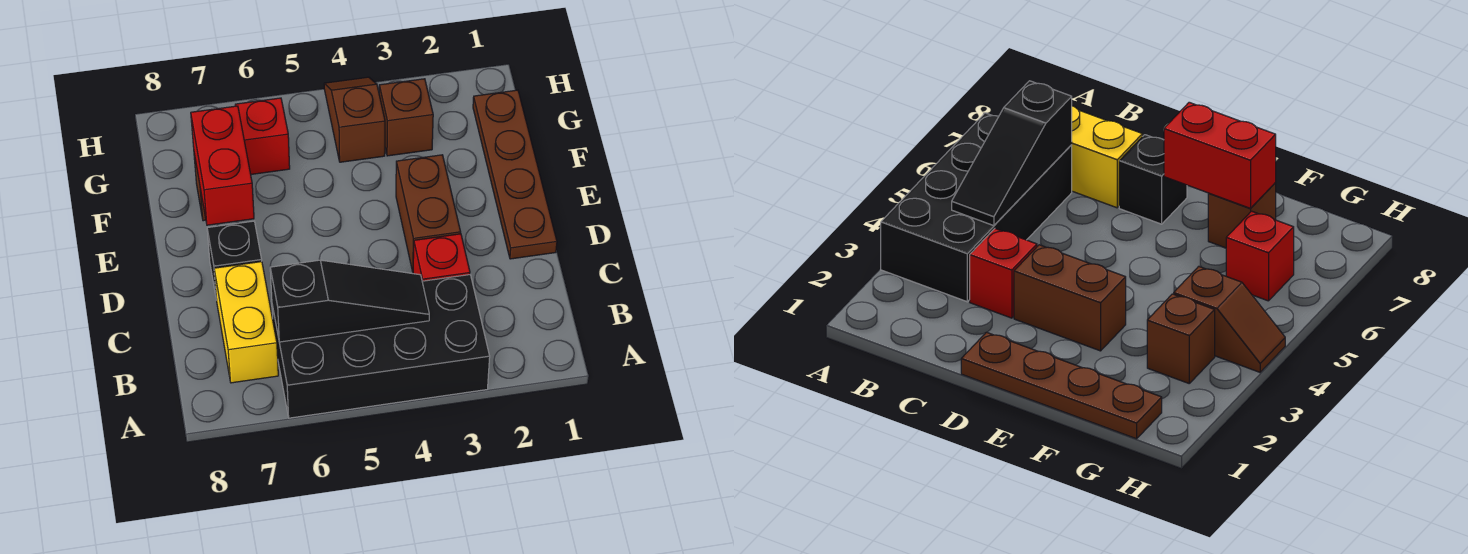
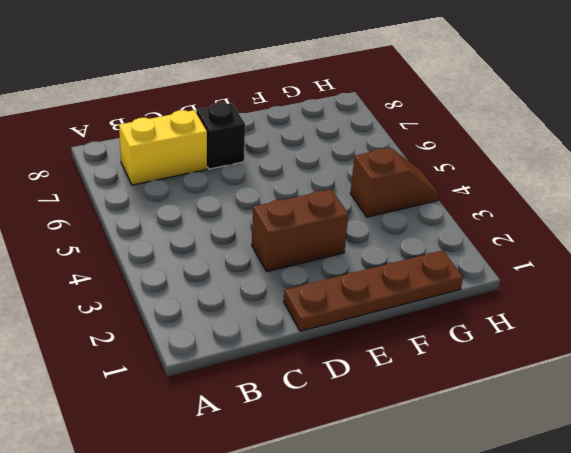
none -> black 2x4 brick [272,275,490,418]
none -> red 1x1 brick [413,234,470,281]
none -> brown 1x1 brick [1208,183,1276,248]

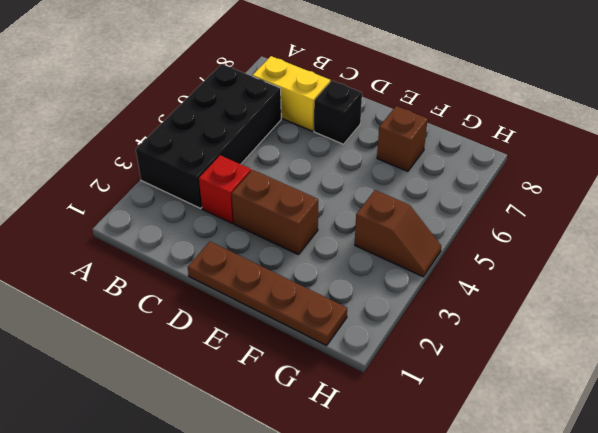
none -> brown 1x1 brick [379,79,433,156]
none -> red 1x1 brick [235,98,290,174]
none -> black 1x3 slope [270,260,429,342]

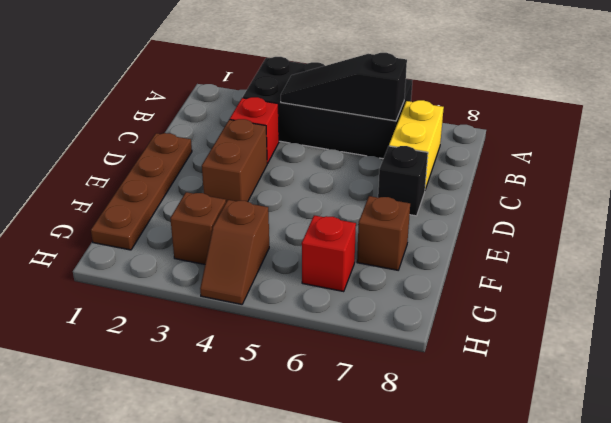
none -> red 1x2 brick [191,106,254,225]

